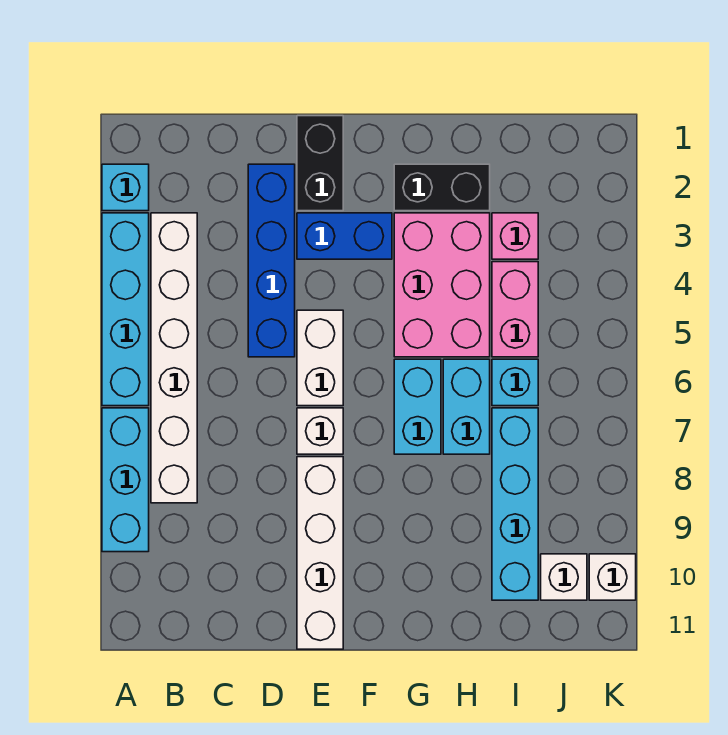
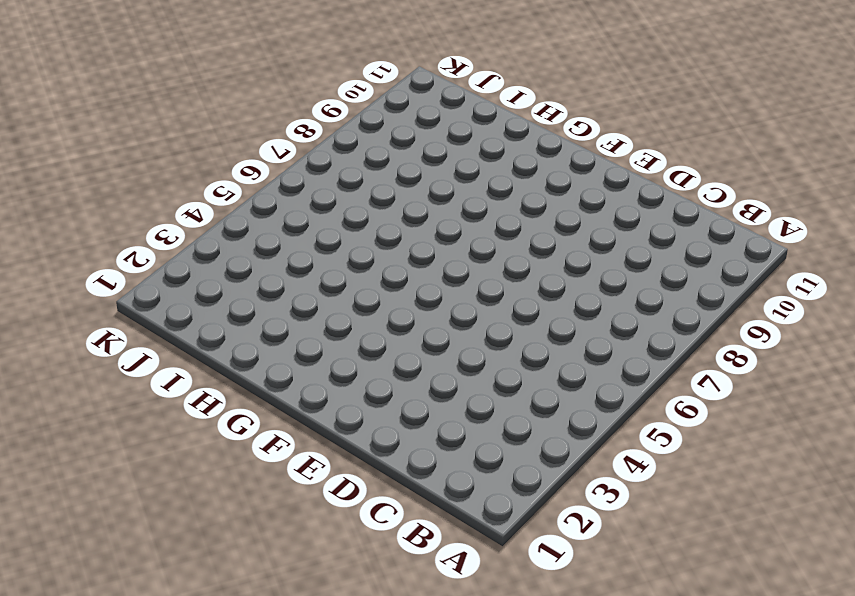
none -> cyan 1x1 brick [102,164,149,211]
none -> cyan 1x4 brick [102,213,149,406]
none -> cyan 1x3 brick [102,408,149,552]

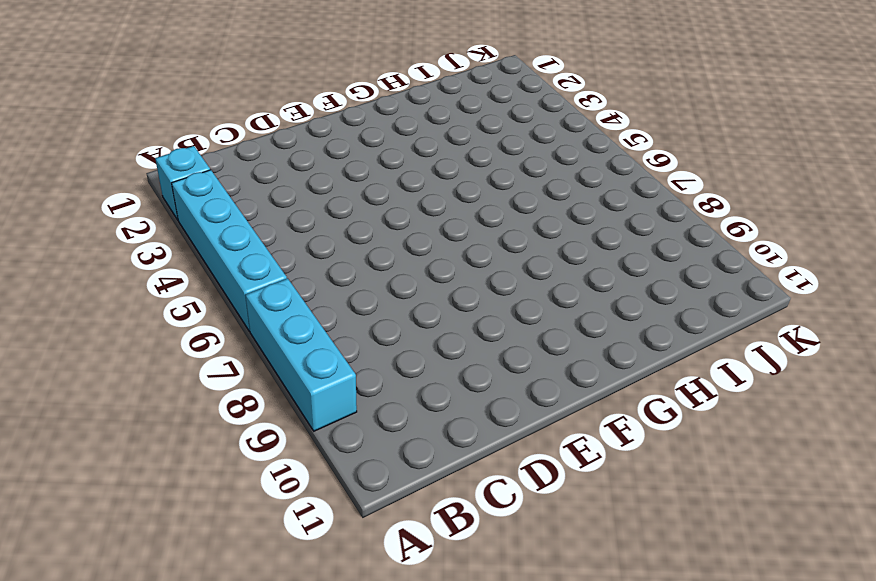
none -> white 1x6 brick [151,213,197,503]
none -> blue 1x4 brick [248,164,295,357]
none -> black 1x2 brick [297,116,343,211]

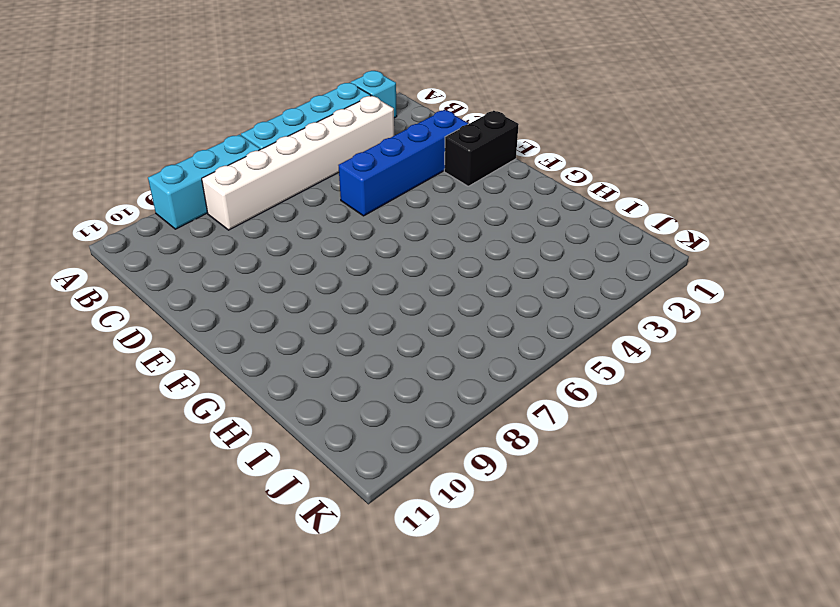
none -> blue 1x2 brick [297,213,392,259]
none -> white 1x2 brick [297,310,343,406]
none -> white 1x1 brick [297,408,343,454]

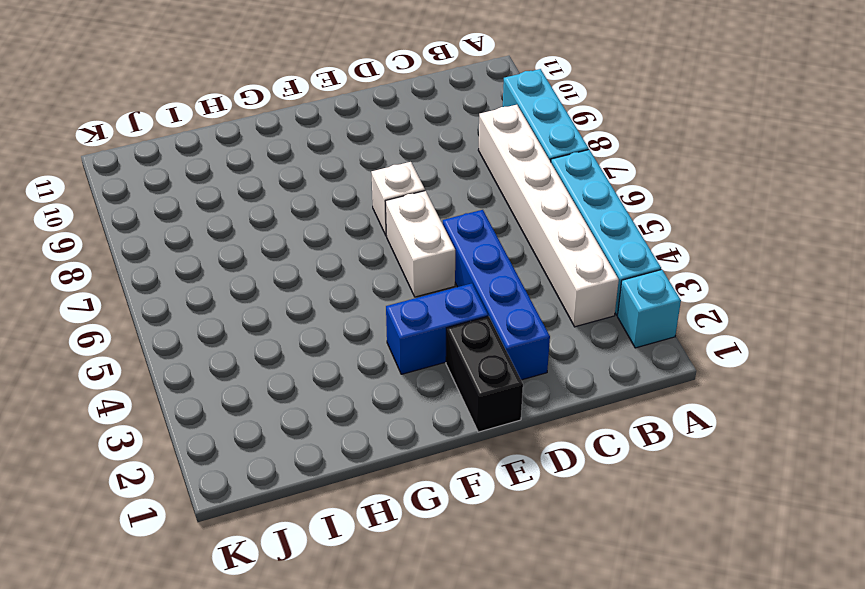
none -> white 1x4 brick [297,457,343,649]
none -> black 1x2 brick [394,164,490,211]
none -> pink 2x3 brick [394,213,490,357]

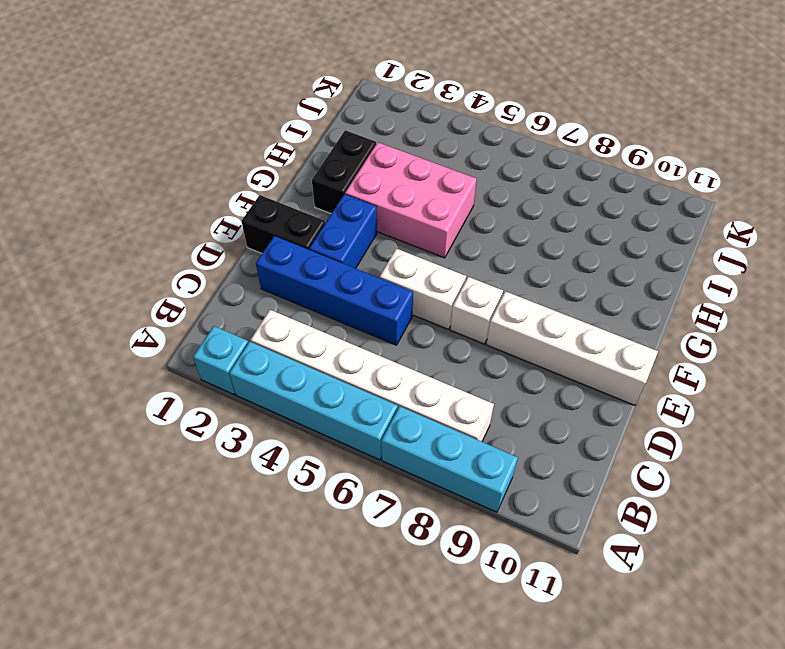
none -> cyan 1x2 brick [394,359,441,454]
none -> cyan 1x2 brick [443,359,490,454]
none -> pink 1x1 brick [492,213,538,259]

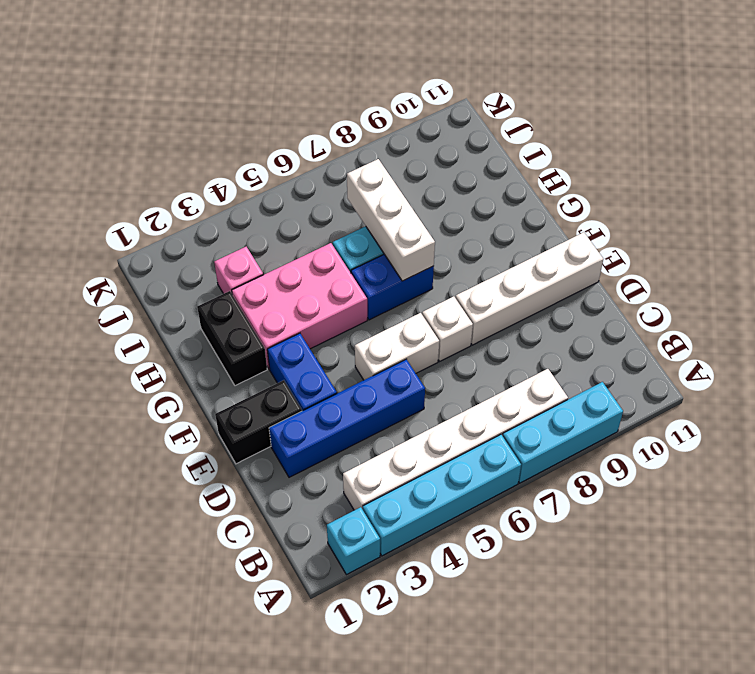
blue 1x2 brick [351,254,434,320] -> cyan 1x2 brick [394,359,441,454]
white 1x3 brick [347,159,435,281] -> none
none -> pink 1x2 brick [492,262,538,357]
none -> cyan 1x1 brick [492,359,538,406]
none -> cyan 1x4 brick [492,408,538,600]

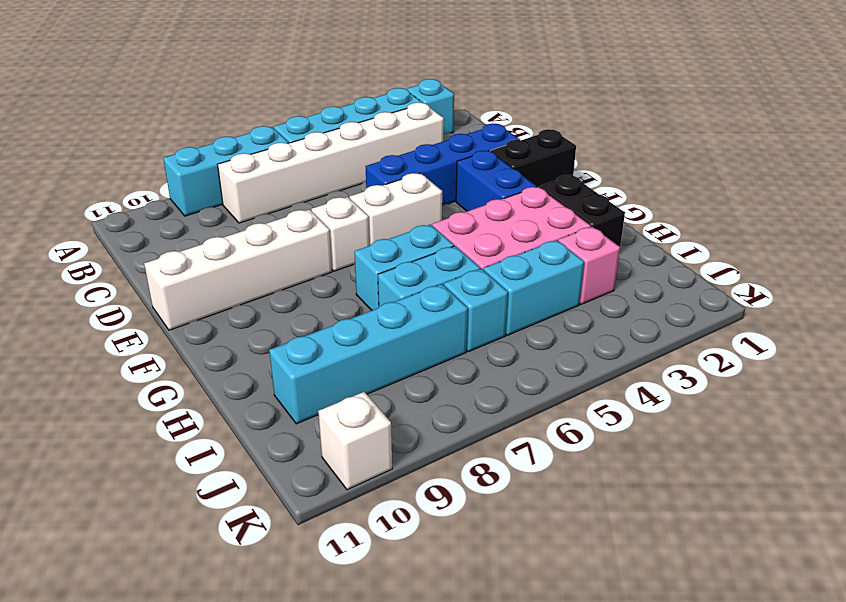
cyan 1x2 brick [483,240,584,335] -> pink 1x2 brick [492,262,538,357]
none -> white 1x1 brick [541,554,587,600]

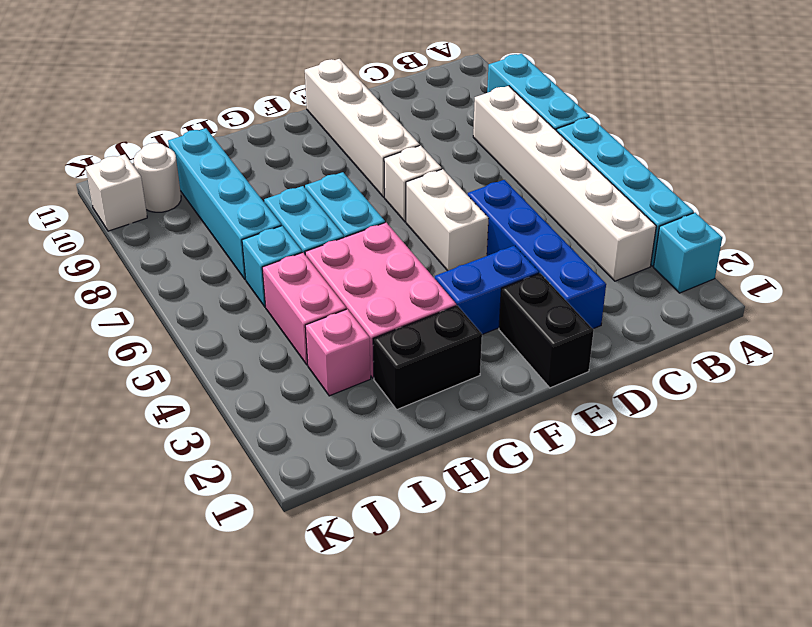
white 1x1 round brick [134,143,181,212] -> white 1x1 brick [541,554,587,600]

